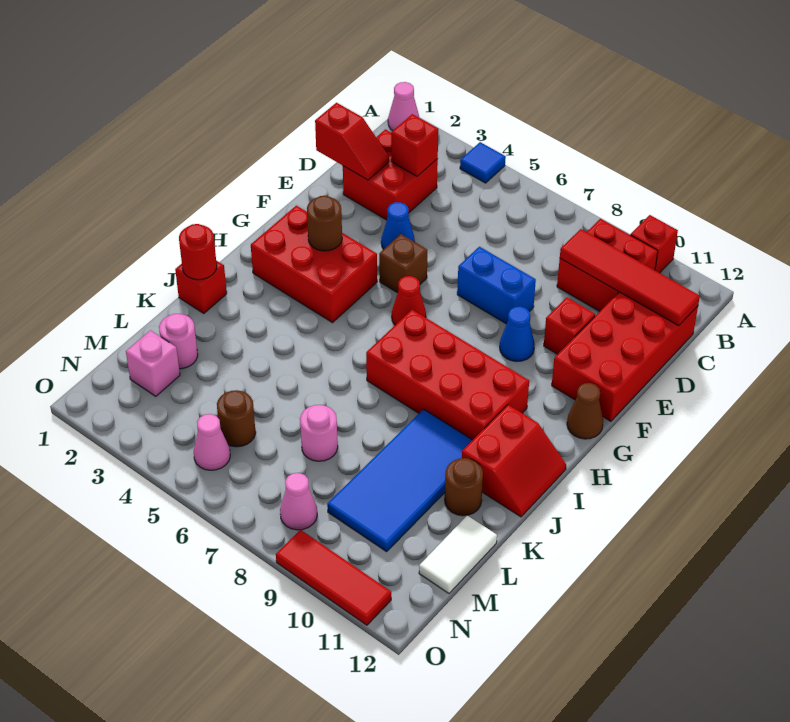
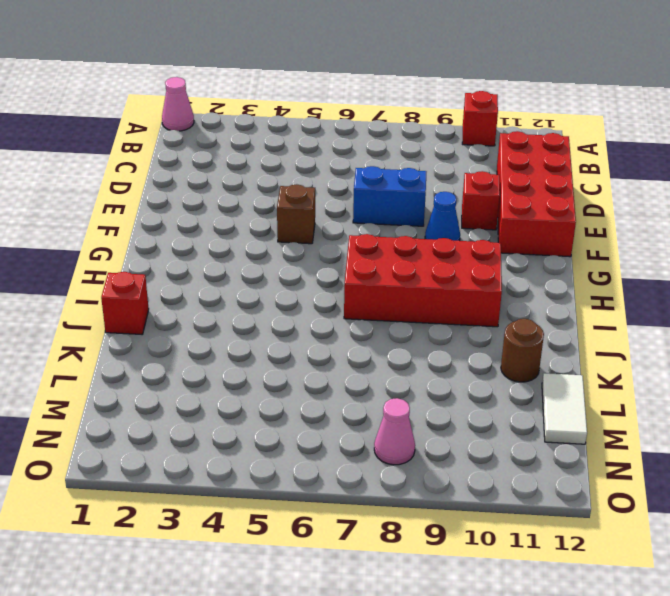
none -> blue 1x1 tile [460,142,506,183]
none -> red 2x2 brick [557,219,658,311]
none -> red 2x2 brick [343,129,438,220]
none -> blue 1x1 cone [381,202,415,249]

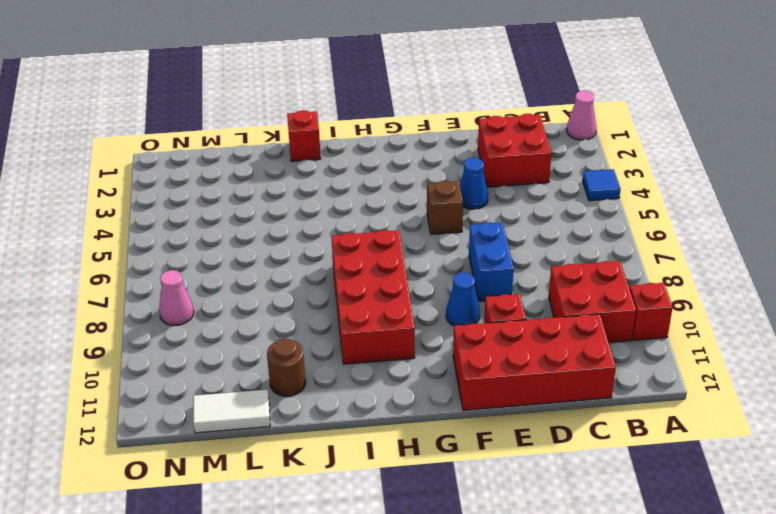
none -> red 2x3 brick [251,206,377,323]
none -> red 1x1 cone [392,276,426,325]
none -> brown 1x1 cone [567,383,603,439]
none -> red 2x2 slope [462,405,566,517]

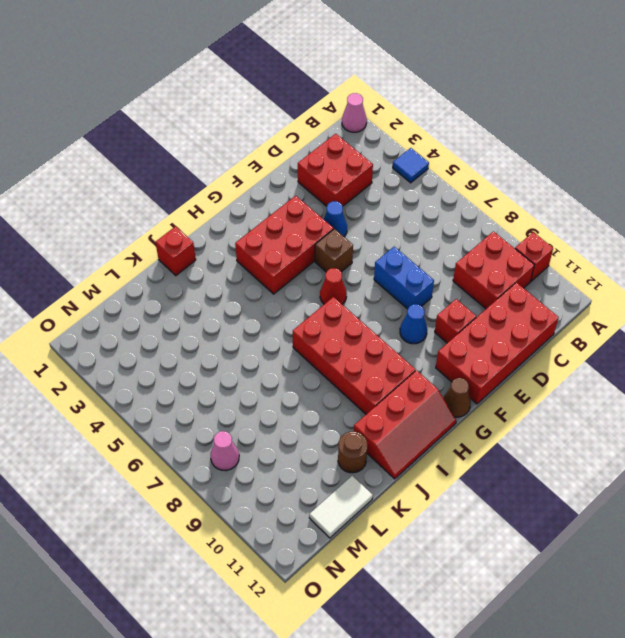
red 2x3 brick [235,196,333,294] -> red 2x3 brick turned to [251,206,377,323]
red 2x3 slope [354,370,456,479] -> red 2x2 slope [462,405,566,517]
none -> blue 2x4 tile [327,409,472,552]
none -> pink 1x1 round brick [159,314,198,369]
none -> pink 1x1 round brick [300,405,338,461]
none -> pink 1x1 brick [126,330,180,396]

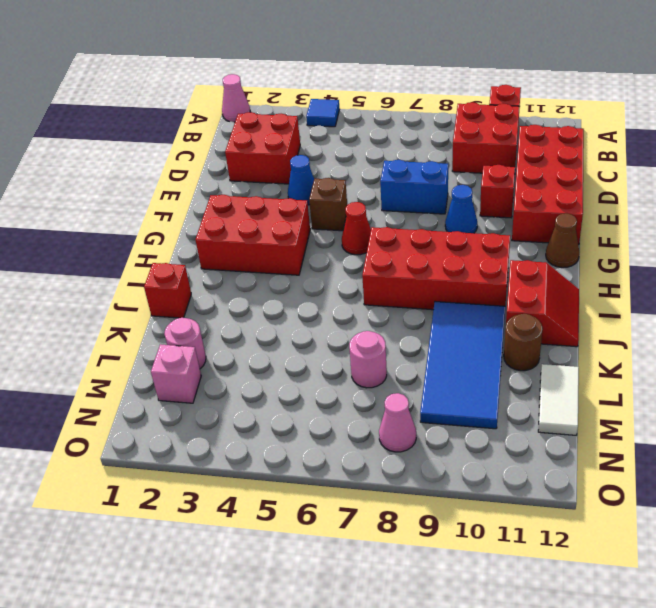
none -> brown 1x1 round brick [217,390,256,447]
none -> pink 1x1 cone [194,414,230,470]
none -> red 1x3 tile [276,530,391,625]
none -> red 1x1 brick [391,114,438,176]

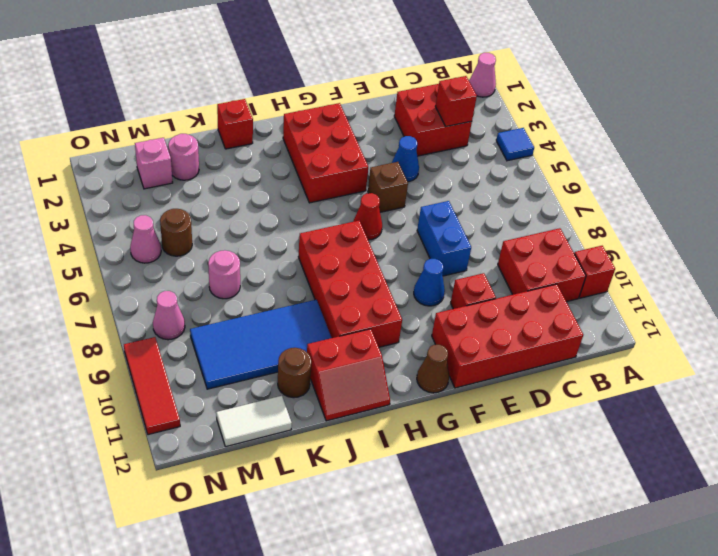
none -> red 1x4 tile [560,229,700,326]
none -> red 1x2 slope [315,103,389,180]
none -> brown 1x1 round brick [307,196,342,251]
none -> red 1x1 round brick [179,224,217,280]

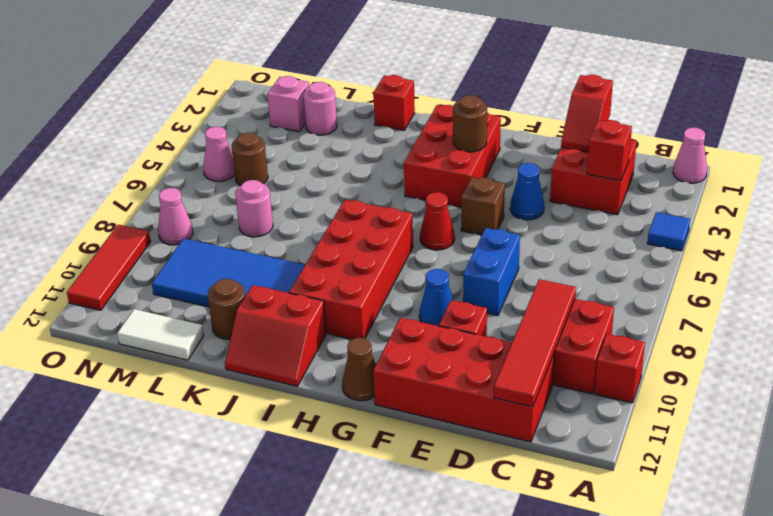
none -> red 1x1 round brick [179,224,217,280]

